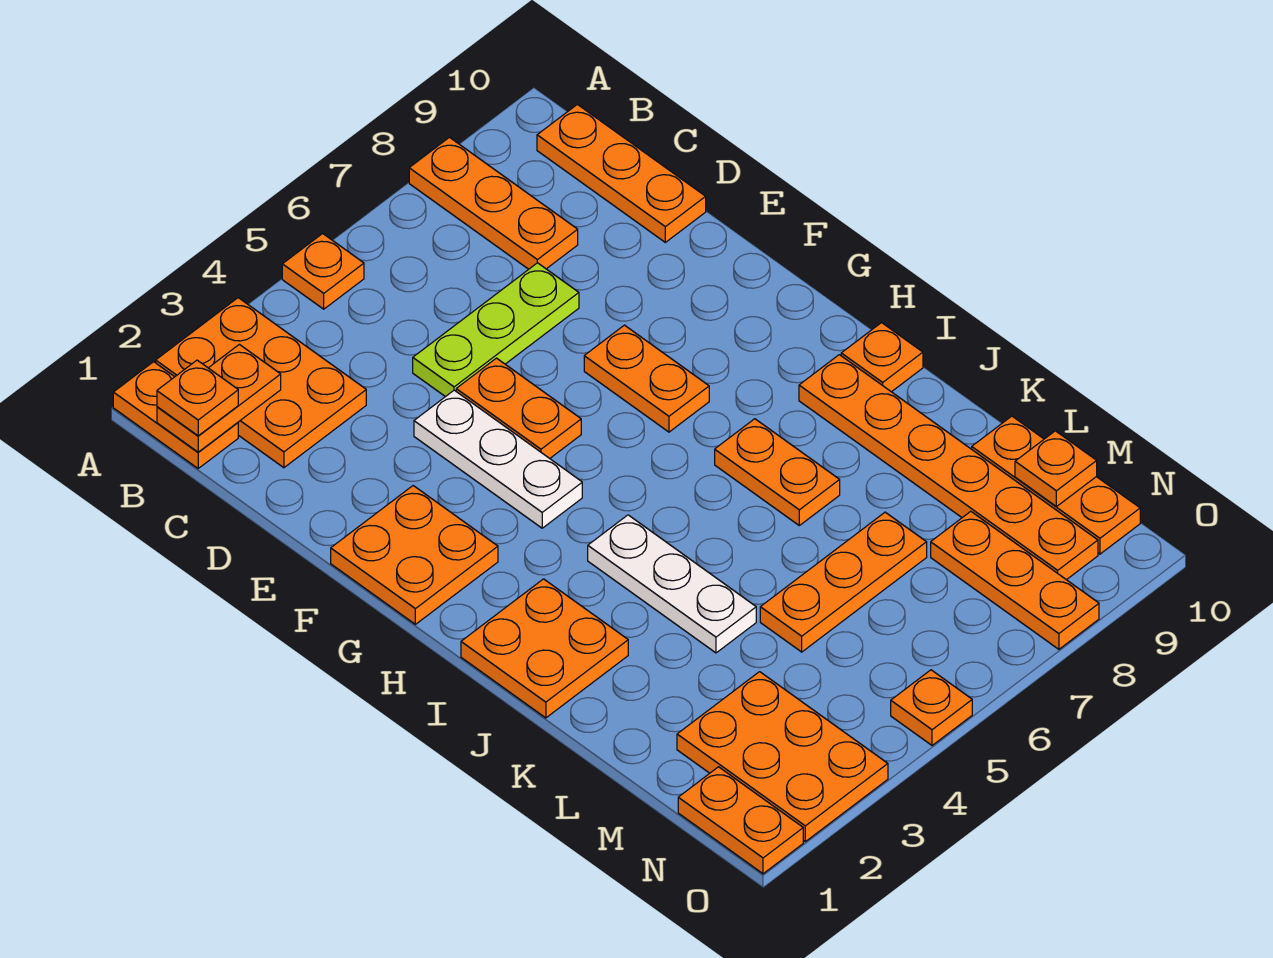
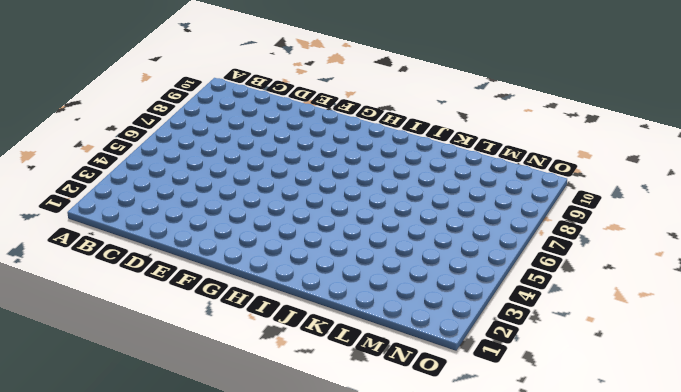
none -> orange 1x2 plate [113,362,238,468]
none -> orange 2x3 plate [156,298,366,468]
none -> orange 1x1 plate [282,234,364,309]

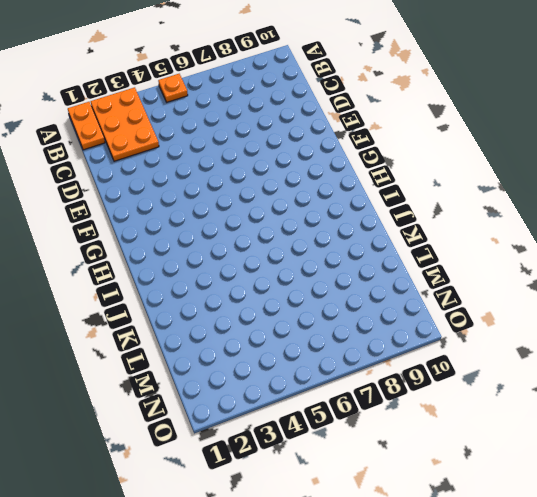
none -> orange 1x3 plate [409,137,578,269]
none -> orange 1x3 plate [537,104,706,242]
none -> lime 1x3 plate [413,263,579,397]

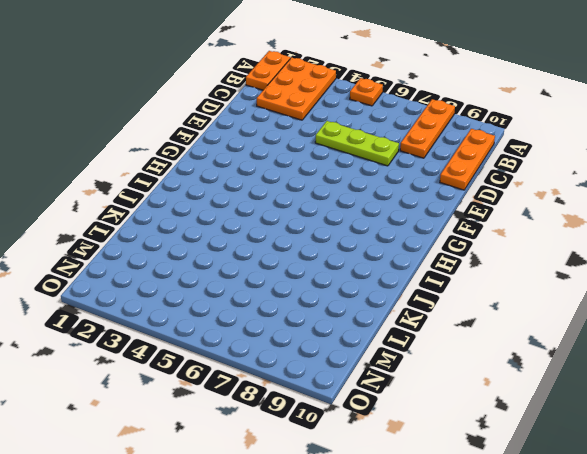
none -> white 1x3 plate [414,390,582,528]
none -> orange 1x2 plate [456,358,581,458]
none -> orange 2x2 plate [331,486,498,624]

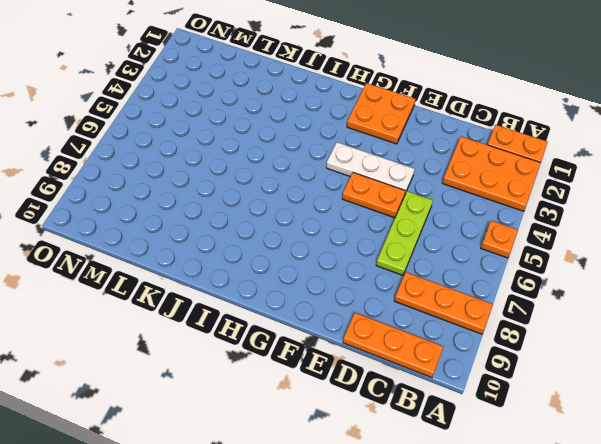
none -> orange 1x2 plate [584,325,709,432]
none -> orange 2x2 plate [461,579,628,718]
none -> white 1x3 plate [588,515,756,653]

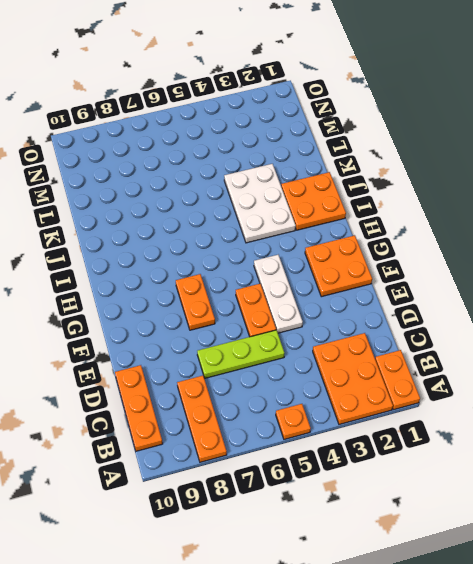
white 2x3 plate [224,164,296,243] -> white 1x3 plate [588,515,756,653]
none -> orange 1x2 plate [715,419,840,525]
none -> orange 1x6 plate [799,355,1098,580]
none -> orange 1x1 plate [841,323,923,392]

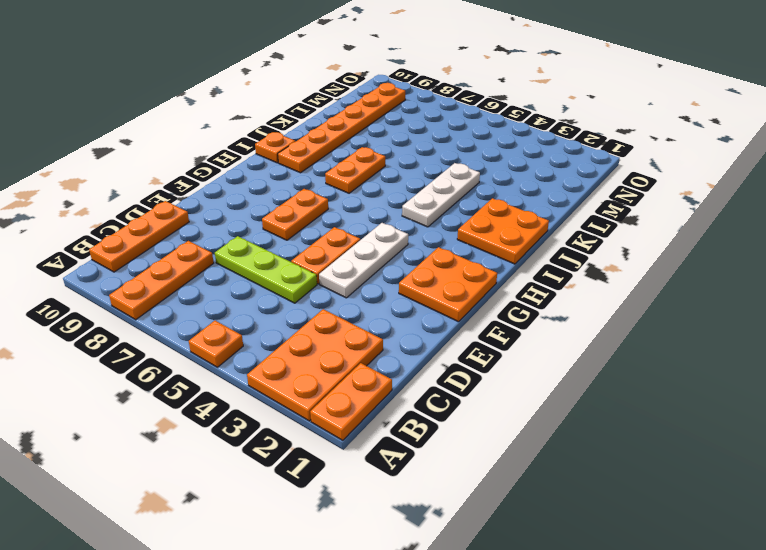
none -> orange 1x3 plate [760,512,927,652]
none -> orange 1x3 plate [972,416,1140,554]
none -> orange 2x3 plate [677,672,888,842]

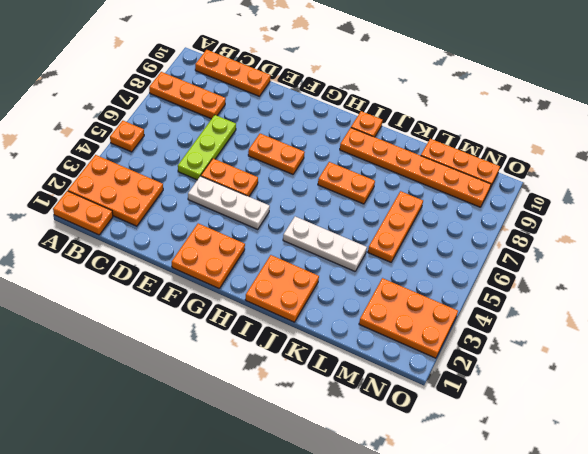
none -> orange 1x3 plate [931,511,1099,649]
none -> orange 1x2 plate [678,767,803,874]
none -> orange 1x1 plate [891,670,972,745]

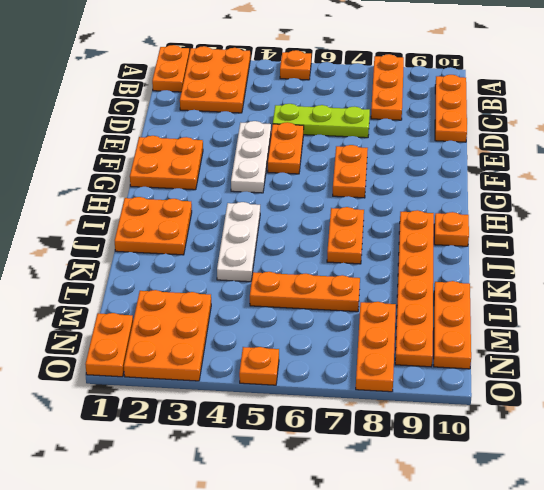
none -> orange 1x2 plate [157,344,281,452]
none -> orange 1x1 plate [1015,431,1097,507]
none -> orange 1x1 plate [157,360,238,436]

